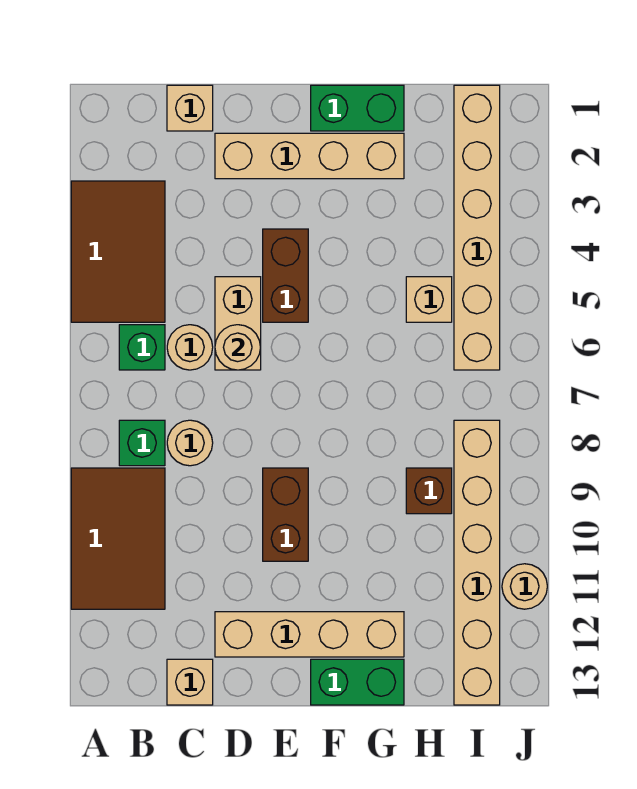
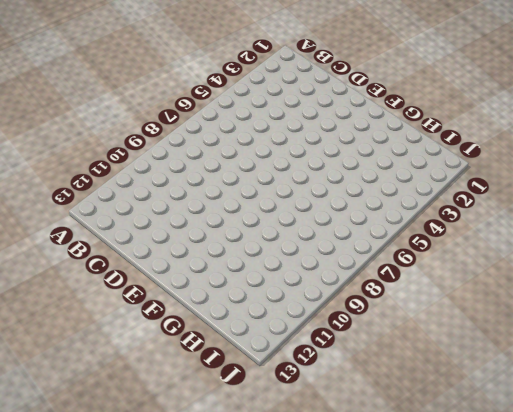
none -> brown 2x3 tile [71,181,165,322]
none -> brown 2x3 tile [71,468,165,609]
none -> green 1x1 brick [119,325,165,370]

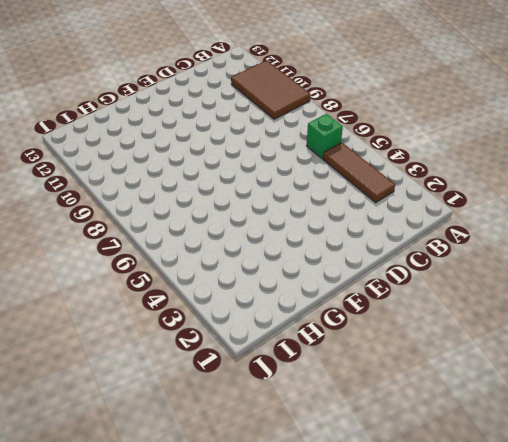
brown 1x3 tile [323,143,395,203] -> brown 2x3 tile [71,181,165,322]
none -> green 1x1 brick [119,420,165,466]
none -> tan 1x1 brick [167,85,213,131]
none -> tan 1x1 round brick [167,325,213,370]

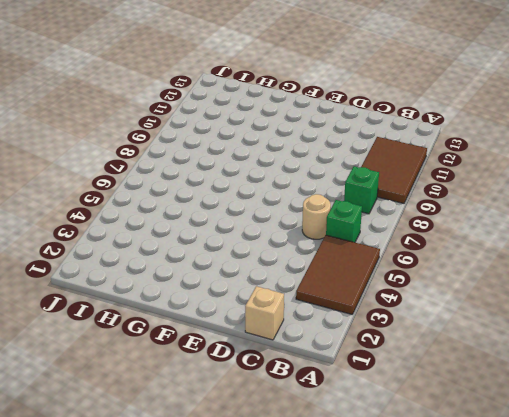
none -> tan 1x1 round brick [167,420,213,466]
none -> tan 1x1 brick [167,659,213,705]
none -> tan 1x4 brick [215,133,404,179]

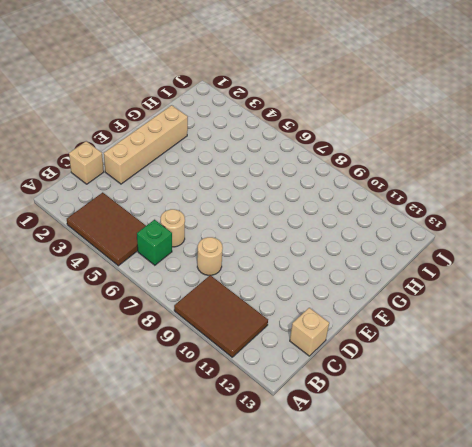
none -> green 1x1 brick [119,420,165,466]
none -> tan 1x2 brick [215,277,261,370]
none -> tan 1x4 brick [215,612,404,657]

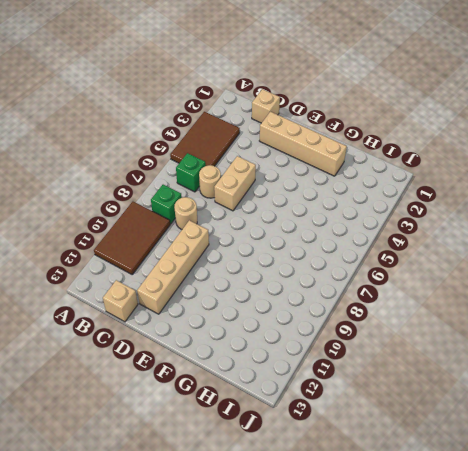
tan 1x4 brick [137,220,209,314] -> tan 1x4 brick turned to [215,612,404,657]
none -> brown 1x2 brick [263,229,308,322]
none -> brown 1x2 brick [263,468,308,561]
none -> green 1x2 brick [311,85,404,131]

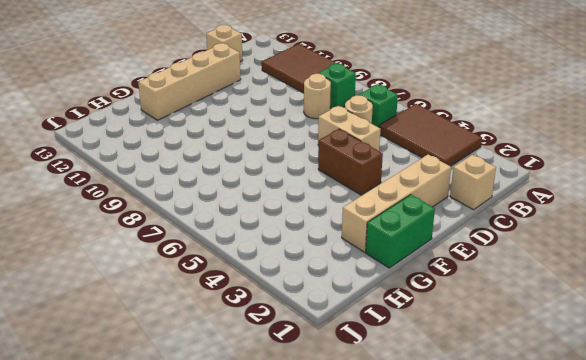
none -> brown 1x2 brick [263,468,308,561]
none -> green 1x2 brick [311,659,404,705]
none -> tan 1x1 brick [406,277,452,322]

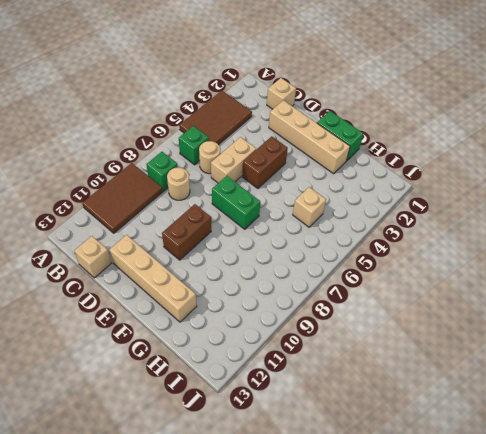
green 1x2 brick [212,176,260,229] -> green 1x2 brick moved to [311,659,404,705]
none -> brown 1x1 brick [406,468,452,514]
none -> tan 1x6 brick [454,85,500,370]
none -> tan 1x6 brick [454,420,500,705]

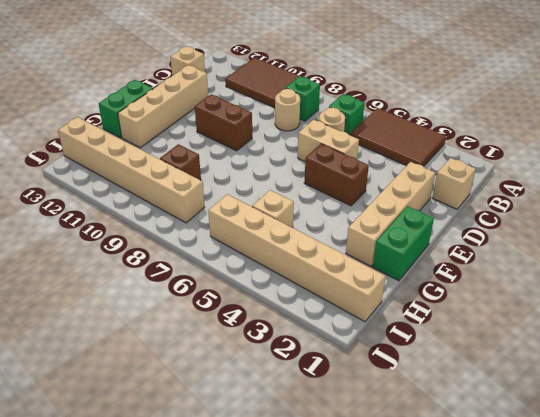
none -> tan 1x1 round brick [502,564,547,609]
none -> tan 1x1 round brick [215,325,260,370]

